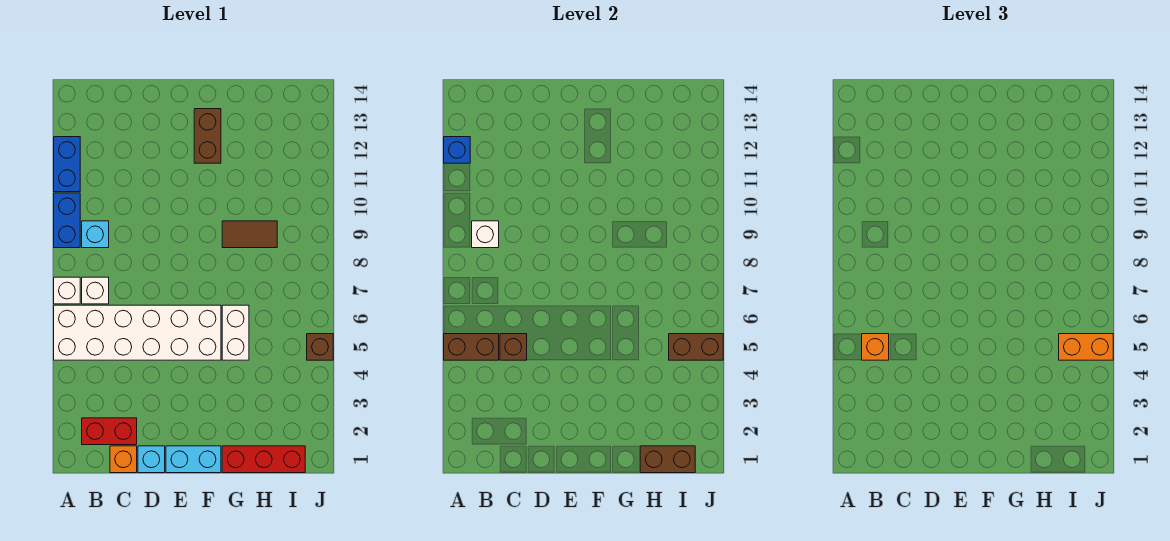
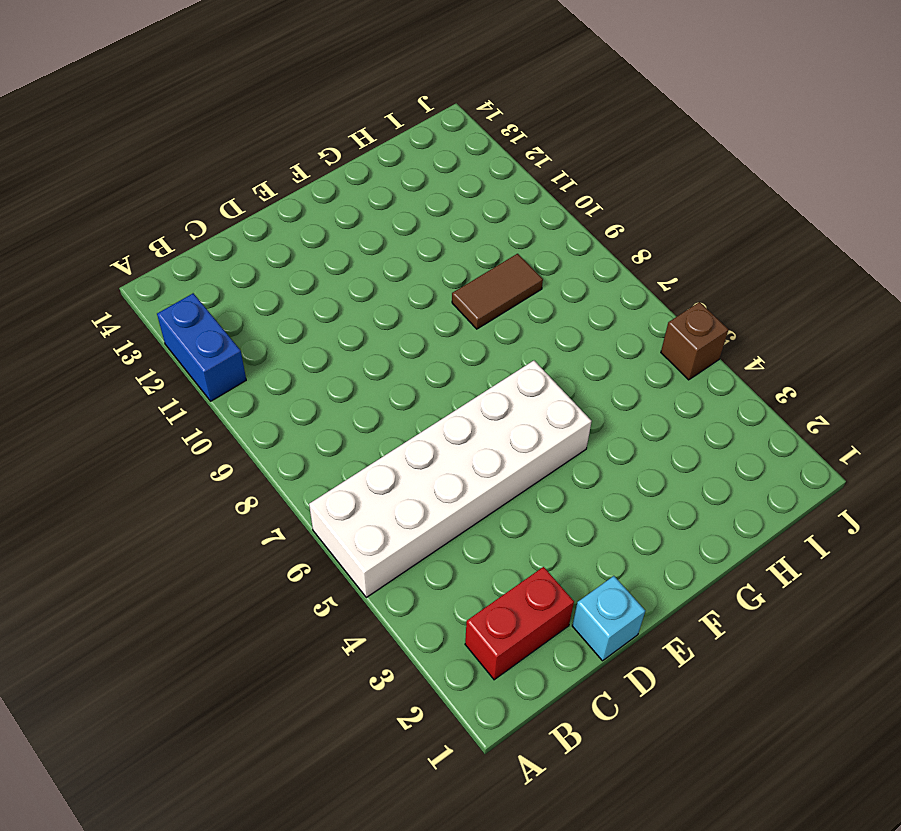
none -> white 1x1 brick [54,277,80,304]
none -> blue 1x2 brick [54,193,80,248]
none -> white 1x1 brick [82,277,109,304]

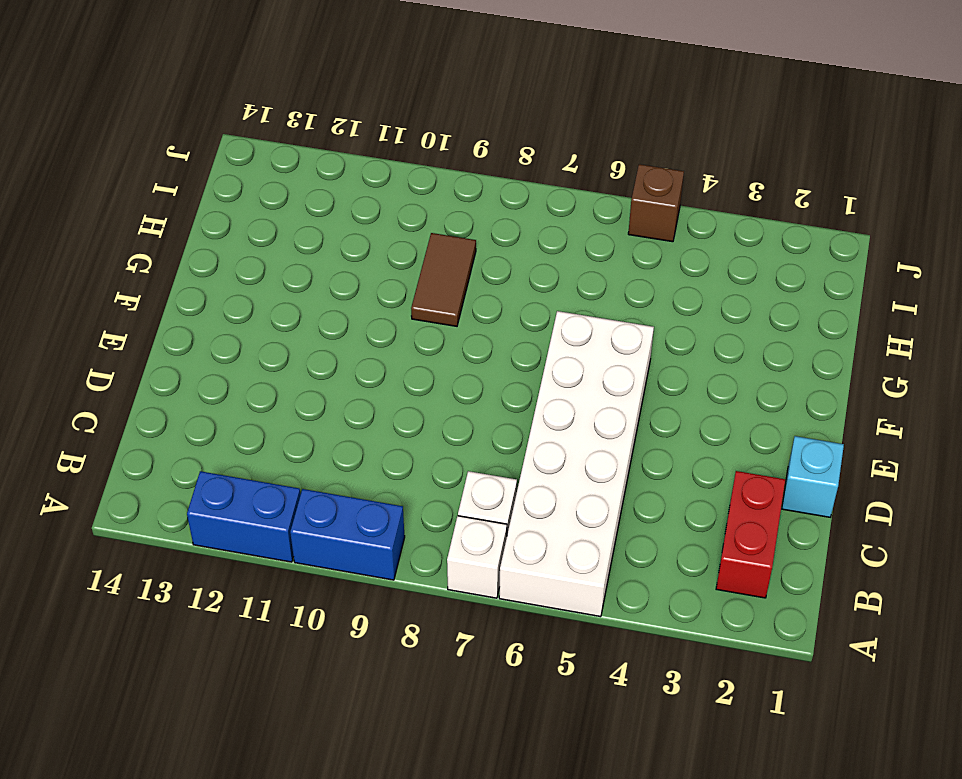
none -> cyan 1x1 brick [82,221,109,248]
none -> orange 1x1 brick [110,446,137,473]
none -> cyan 1x2 brick [166,446,221,473]

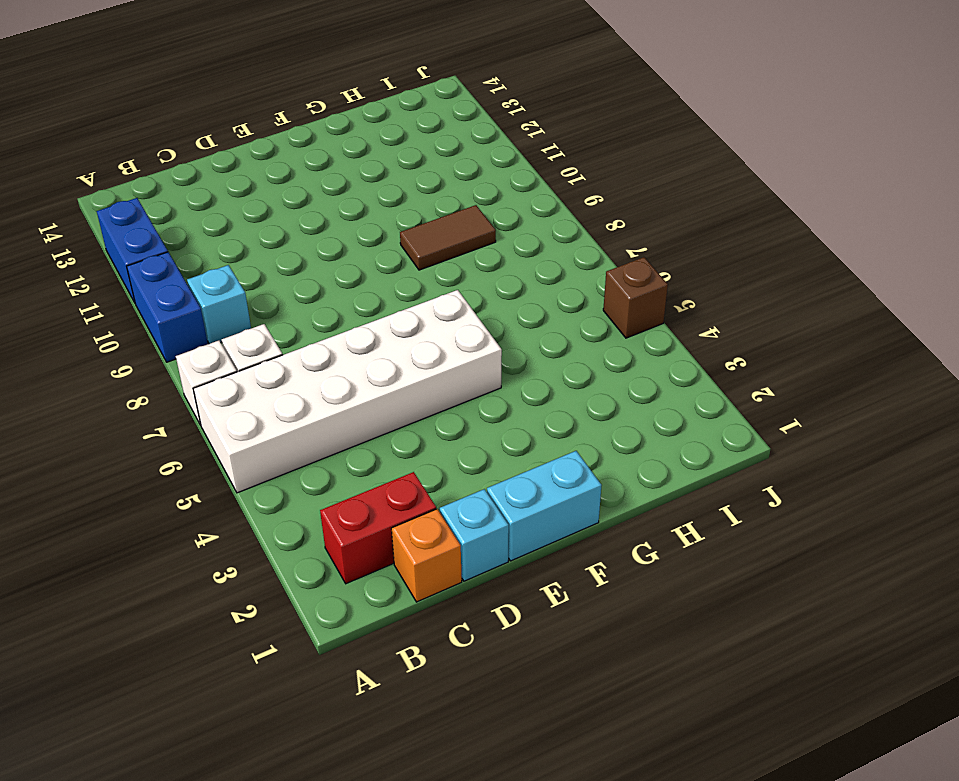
none -> brown 1x2 brick [194,109,221,163]
none -> red 1x3 brick [222,446,305,473]
none -> white 1x2 brick [222,305,249,360]

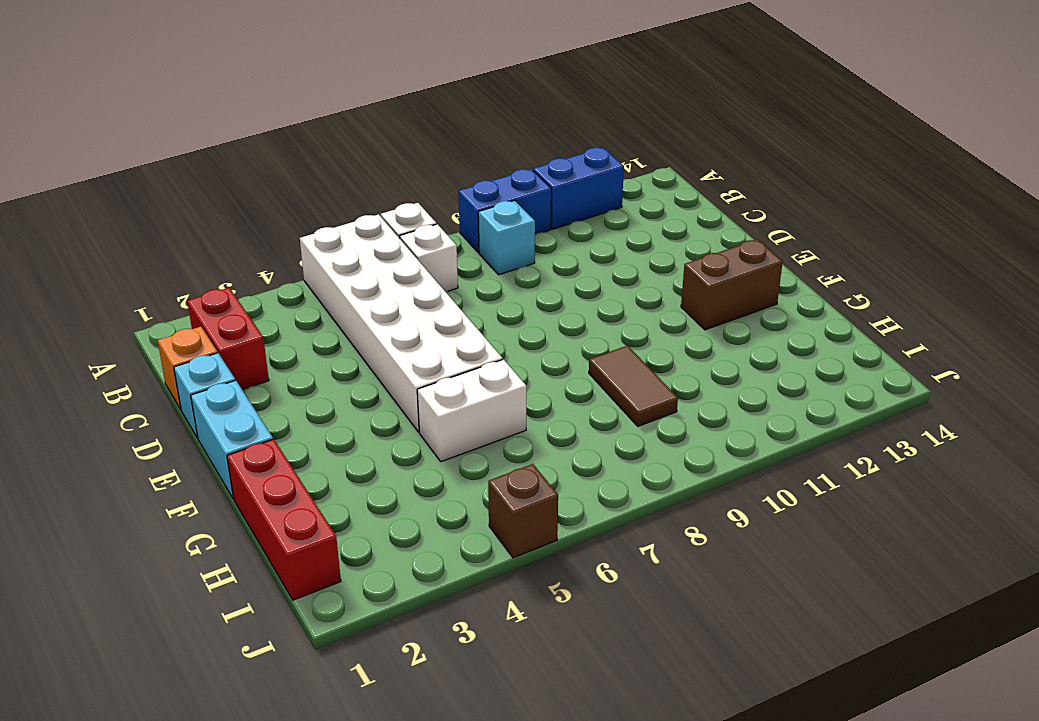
none -> brown 1x2 brick [444,334,499,360]
none -> blue 1x1 brick [444,137,470,163]
none -> white 1x1 brick [472,221,499,248]

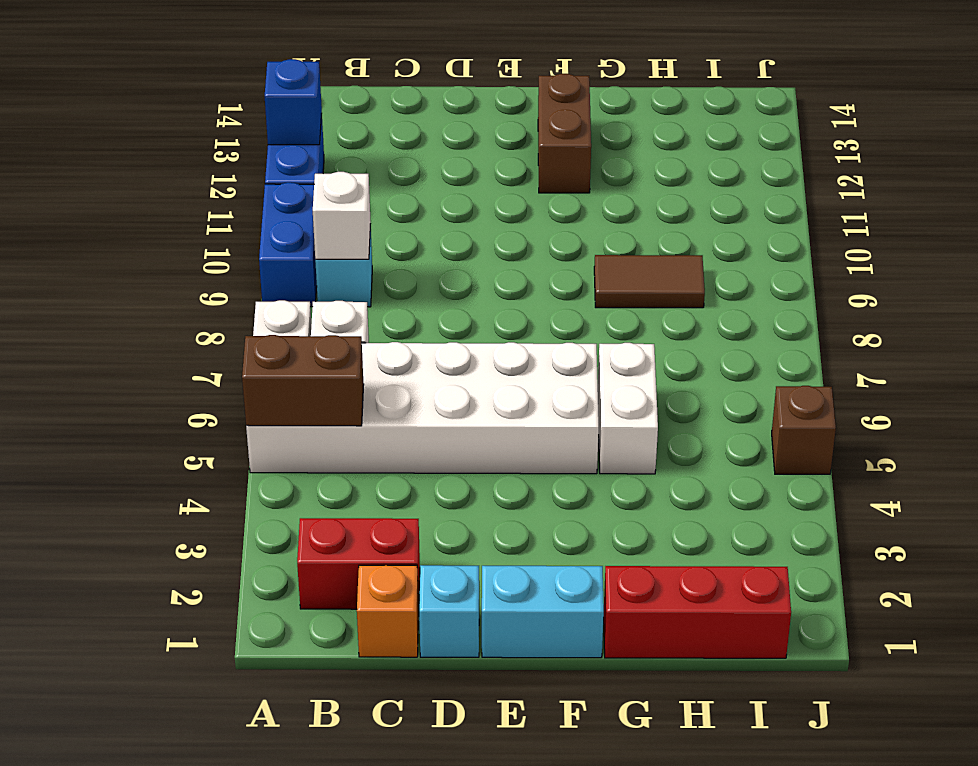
none -> brown 1x1 brick [500,334,527,360]
none -> brown 1x2 brick [640,446,695,473]
none -> brown 1x2 brick [669,334,723,360]

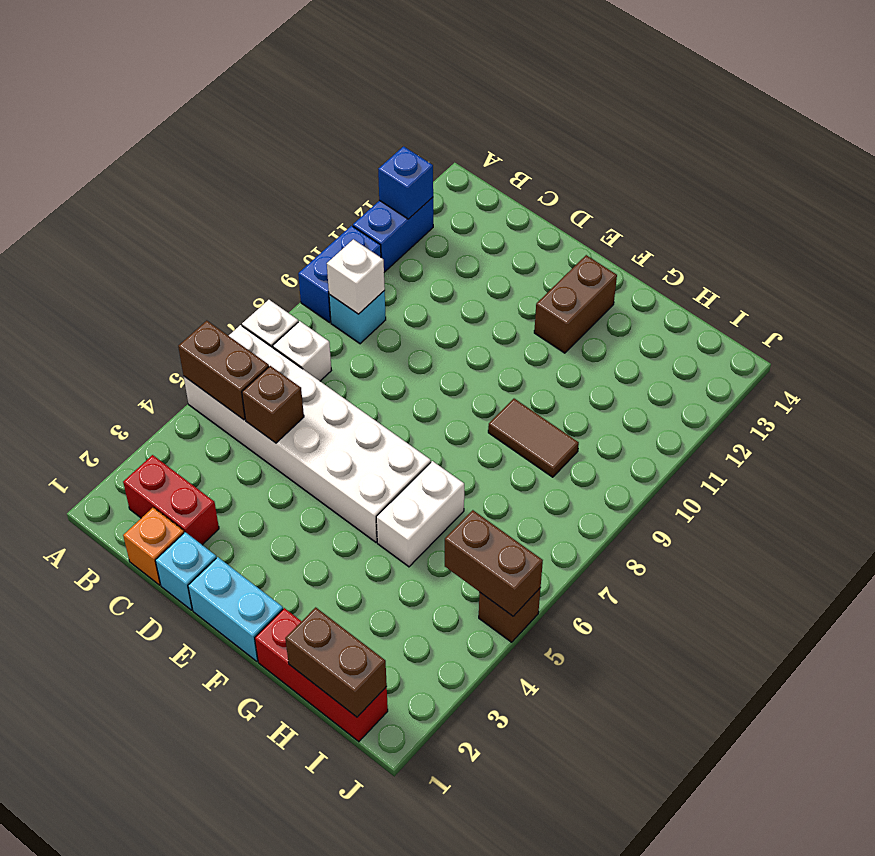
none -> orange 1x1 brick [862,334,889,360]
none -> orange 1x2 brick [1059,334,1113,360]

